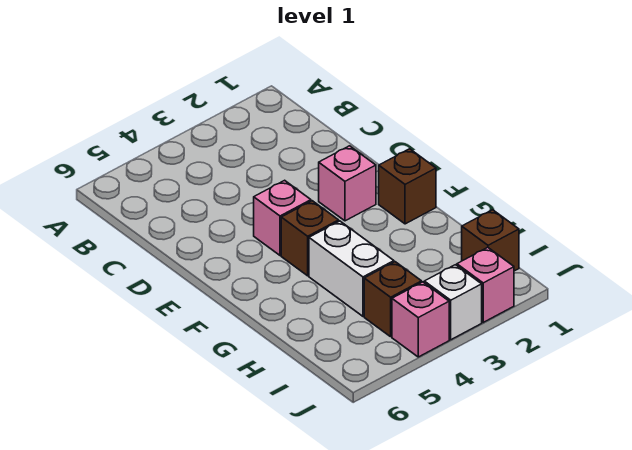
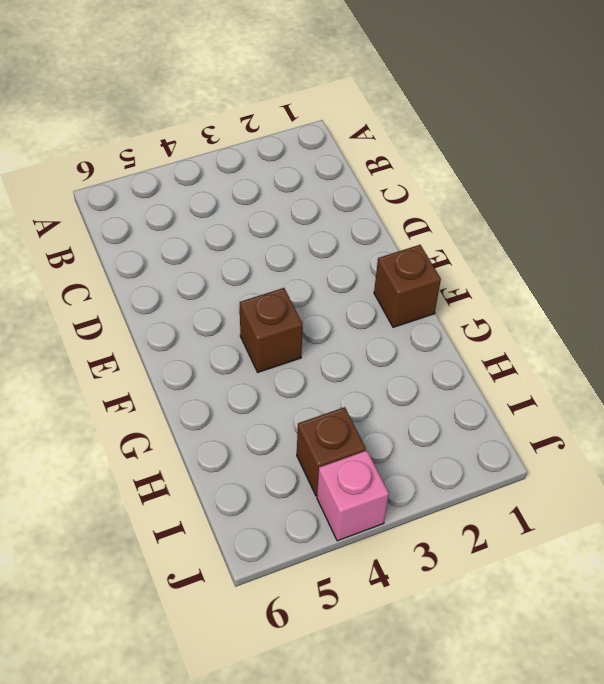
none -> pink 1x1 brick [319,146,376,221]
none -> pink 1x1 brick [254,180,311,255]

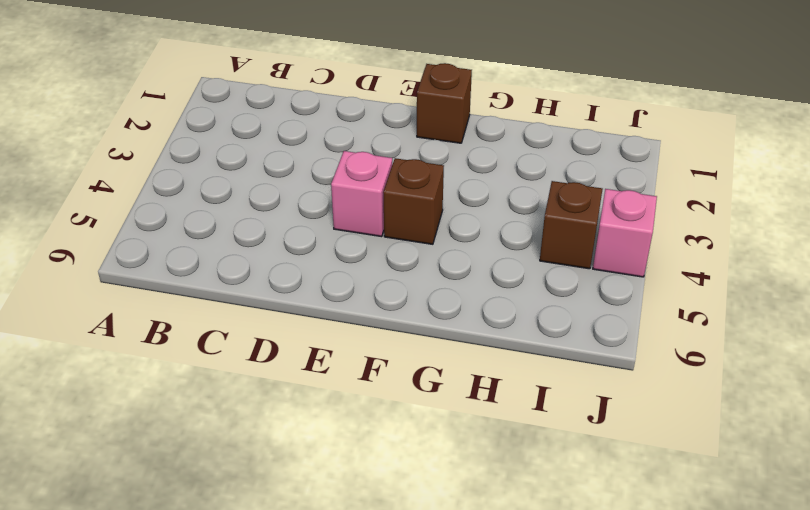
none -> pink 1x1 brick [319,146,376,221]
none -> white 1x2 brick [309,221,394,316]

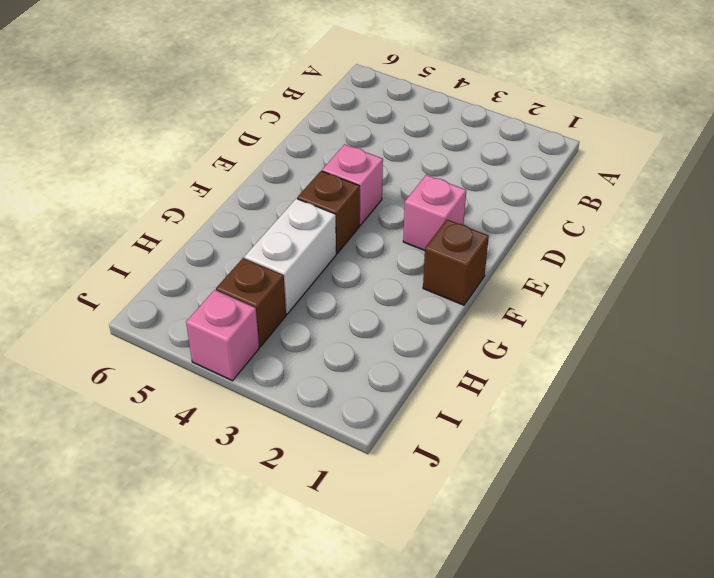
none -> brown 1x1 brick [462,210,519,271]
none -> pink 1x1 brick [457,247,514,322]

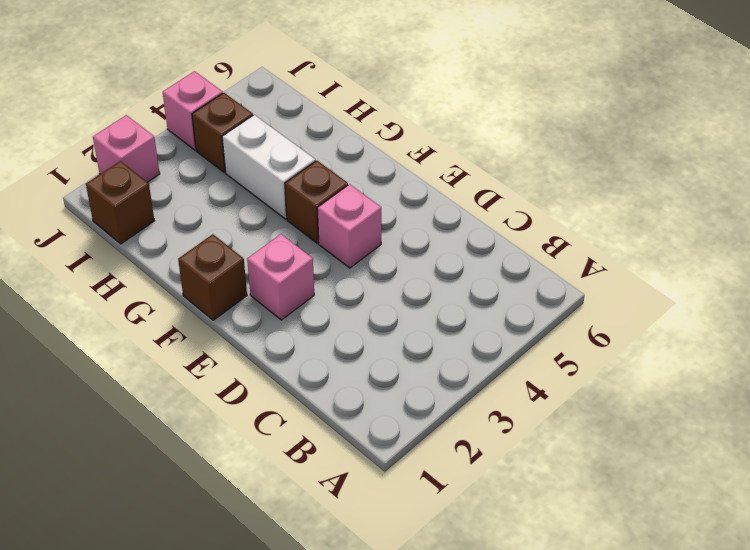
none -> white 1x1 brick [424,265,482,340]

